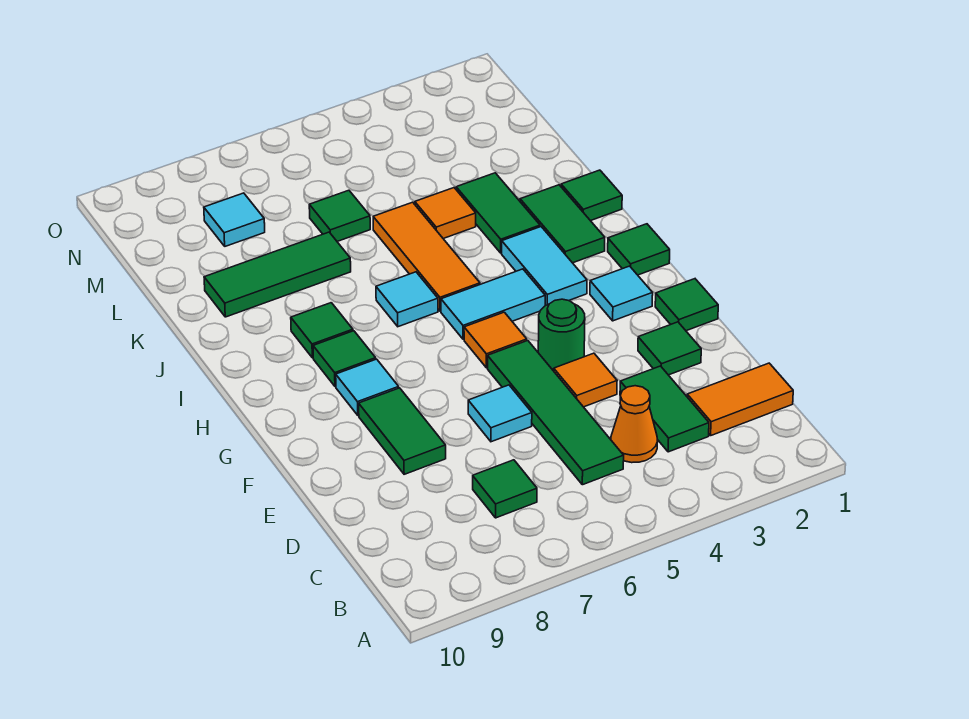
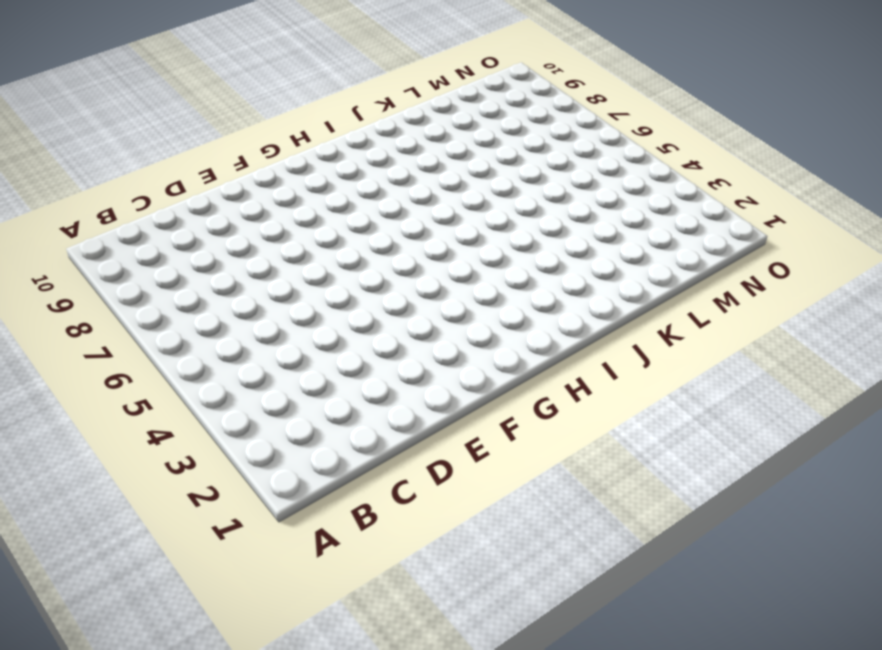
none -> orange 1x2 tile [687,363,793,435]
none -> green 1x2 tile [620,366,709,452]
none -> orange 1x1 cone [611,386,658,463]

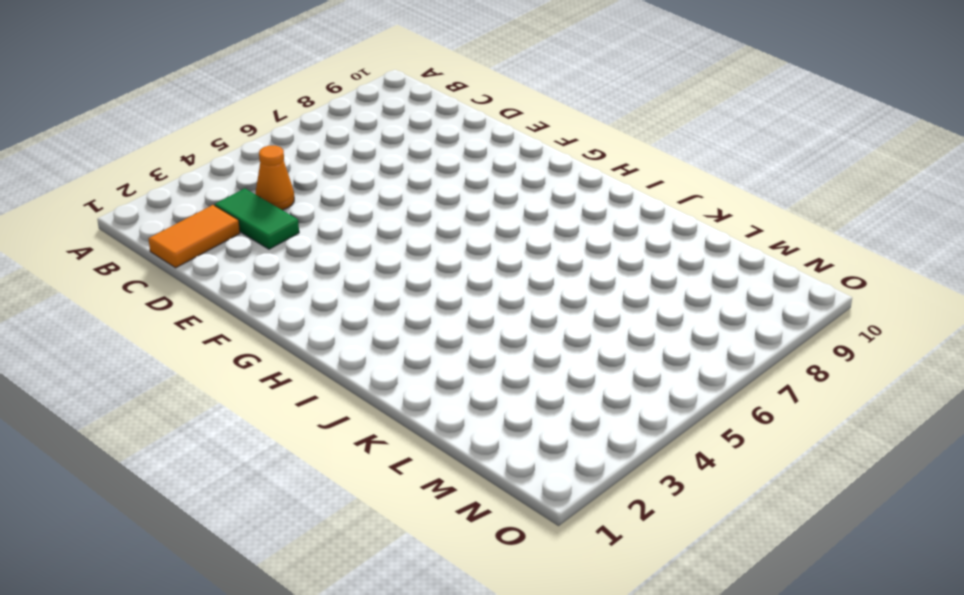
none -> green 1x4 tile [488,341,624,485]
none -> green 1x1 tile [473,460,537,518]
none -> green 1x1 tile [638,322,701,375]

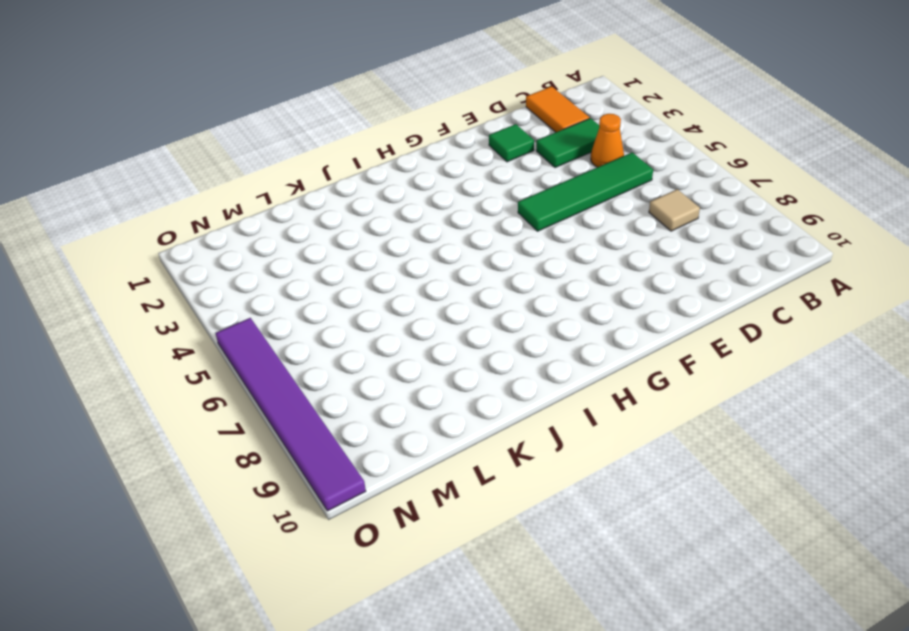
tan 1x1 tile [649,189,700,231] -> green 1x1 tile [473,460,537,518]
purple 1x6 tile [216,318,366,511] -> none
none -> orange 1x1 tile [554,353,617,407]
none -> cyan 1x1 tile [468,385,532,442]
none -> green 1x2 tile [359,388,446,474]

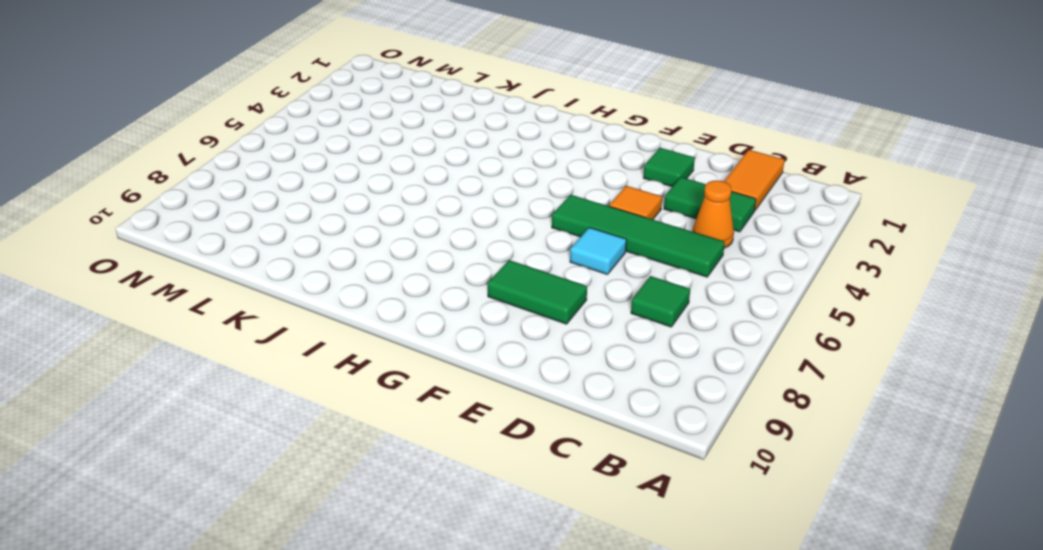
none -> green 1x1 tile [655,279,718,331]
none -> green 1x1 round brick [538,299,585,371]
none -> cyan 1x1 tile [590,266,653,321]

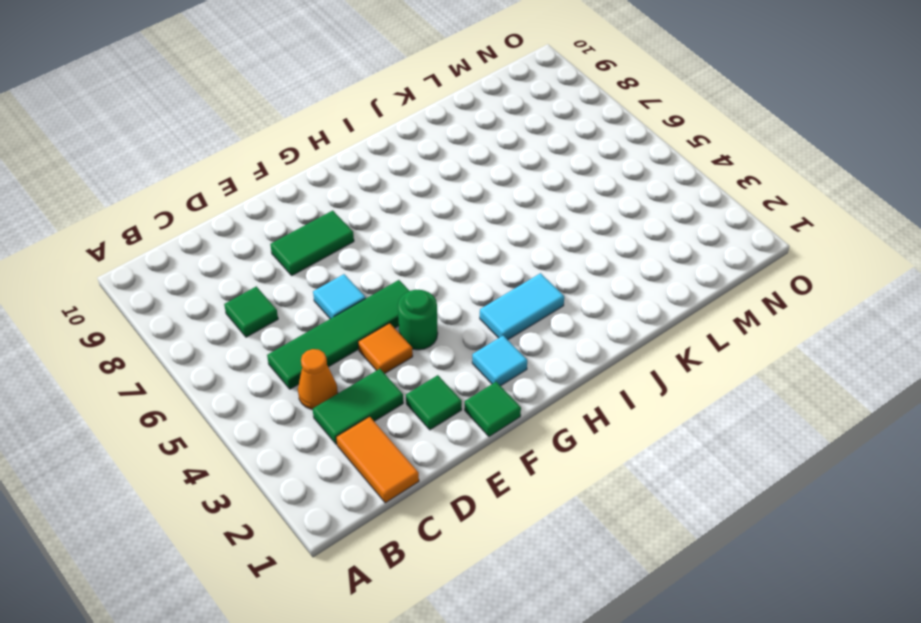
none -> orange 1x1 tile [464,312,527,368]
none -> cyan 1x1 tile [336,359,399,415]
none -> green 1x1 tile [608,224,670,275]

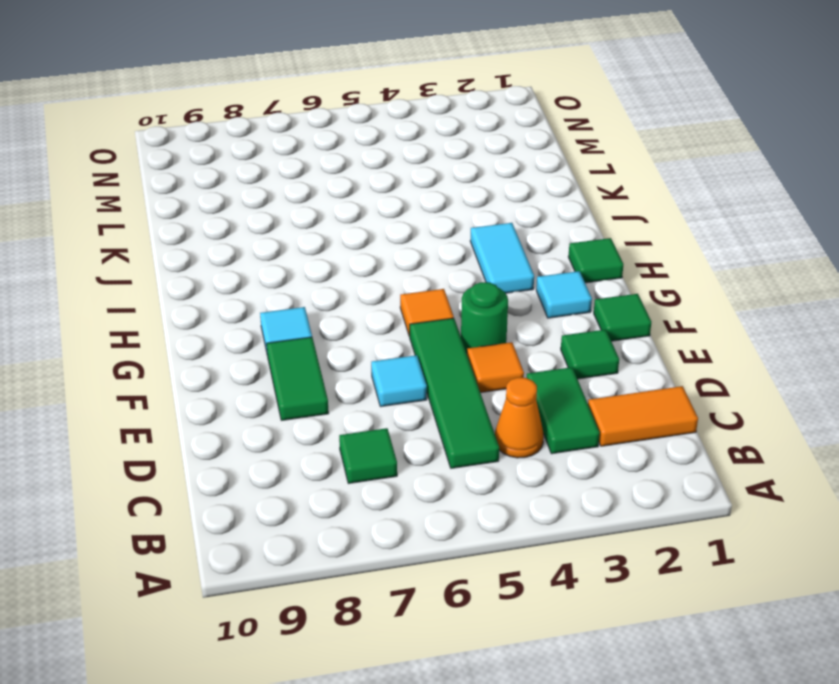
none -> cyan 1x2 tile [441,269,545,339]
none -> green 1x1 tile [313,331,376,387]
none -> green 1x2 tile [520,185,605,263]

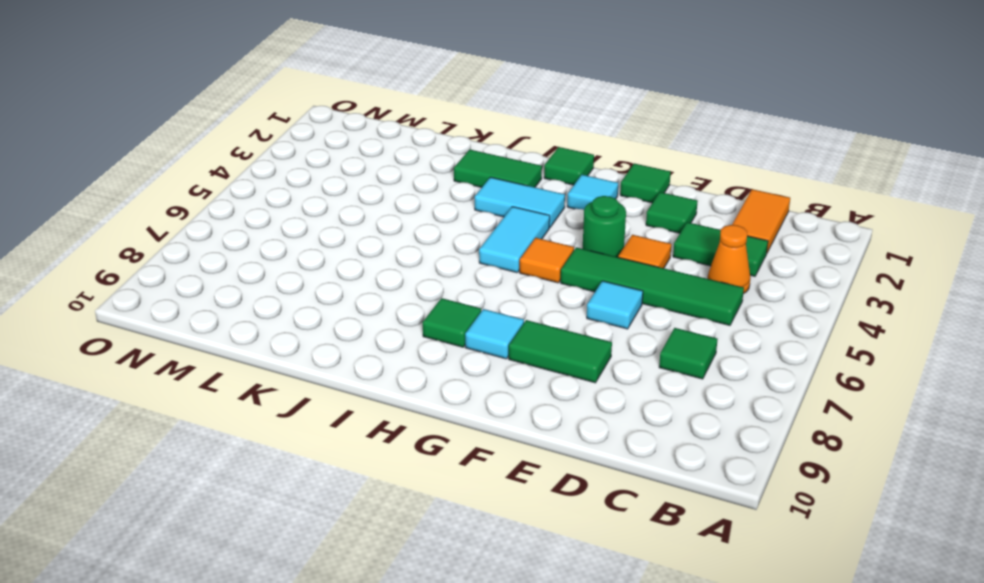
none -> orange 1x3 tile [373,202,480,311]
none -> cyan 1x1 tile [376,272,438,327]
none -> green 1x1 tile [291,303,353,358]

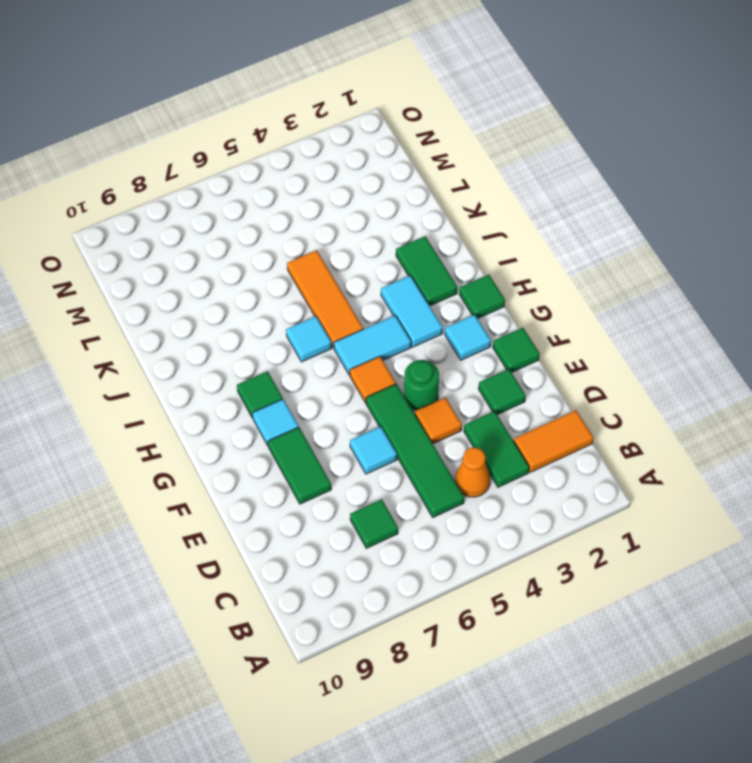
none -> green 1x1 tile [291,303,353,358]
none -> green 1x1 tile [561,170,622,221]
none -> green 1x2 tile [456,173,540,253]

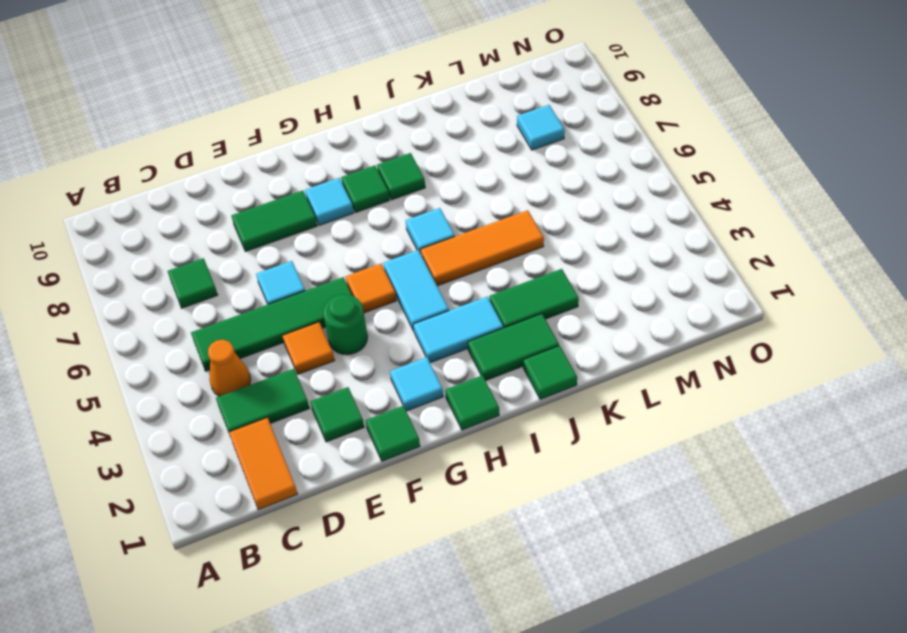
none -> orange 1x1 tile [415,188,476,239]
none -> green 1x3 tile [204,232,351,317]
none -> green 1x1 tile [309,190,370,241]

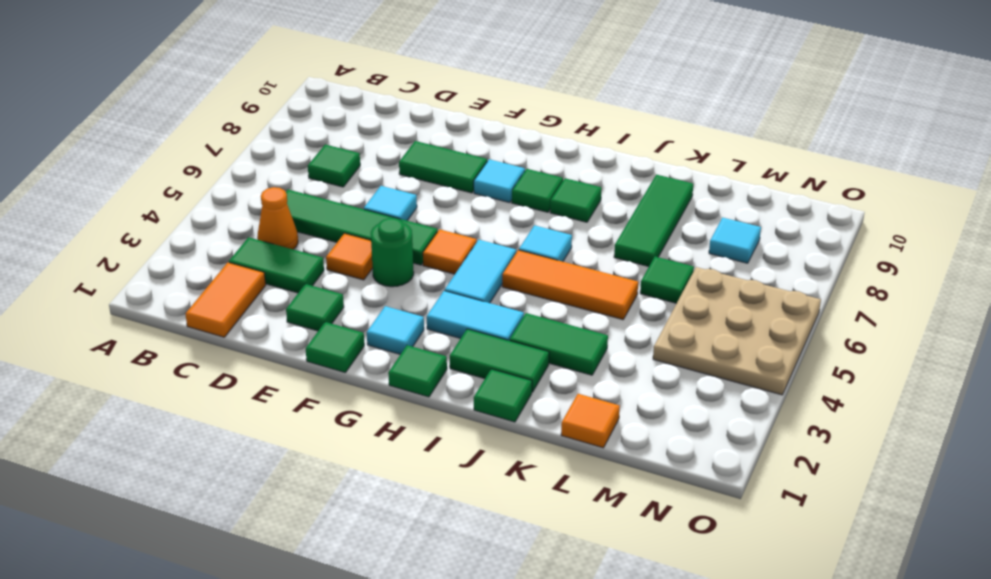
orange 1x1 tile [561,394,620,448] -> orange 1x1 tile moved to [415,188,476,239]
tan 3x3 plate [653,267,821,395] -> none

